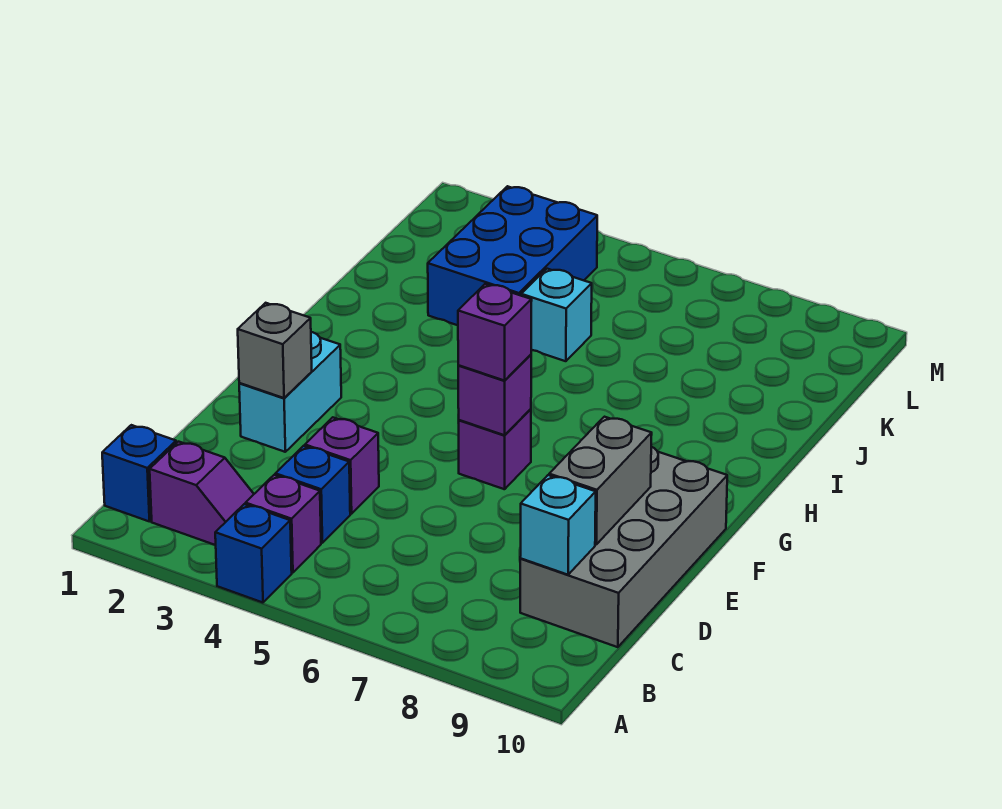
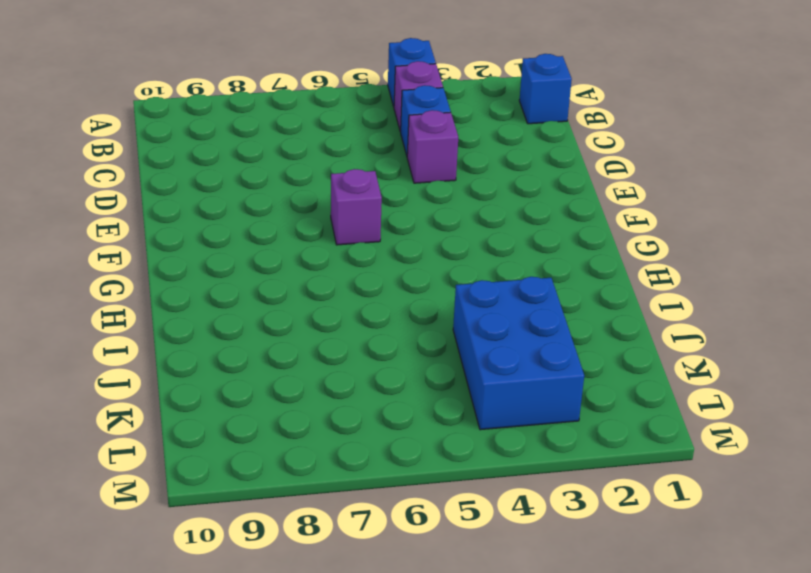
none -> purple 1x2 slope [150,442,254,545]
none -> grey 2x4 brick [520,447,727,647]
none -> cyan 1x2 brick [239,332,341,452]

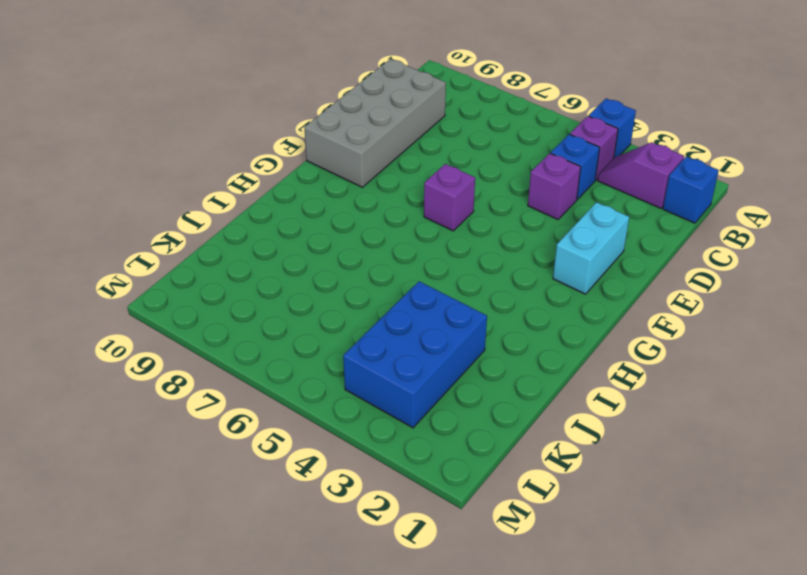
none -> cyan 1x1 brick [521,269,592,361]
none -> cyan 1x1 brick [520,475,596,575]
none -> grey 1x2 brick [549,417,652,544]

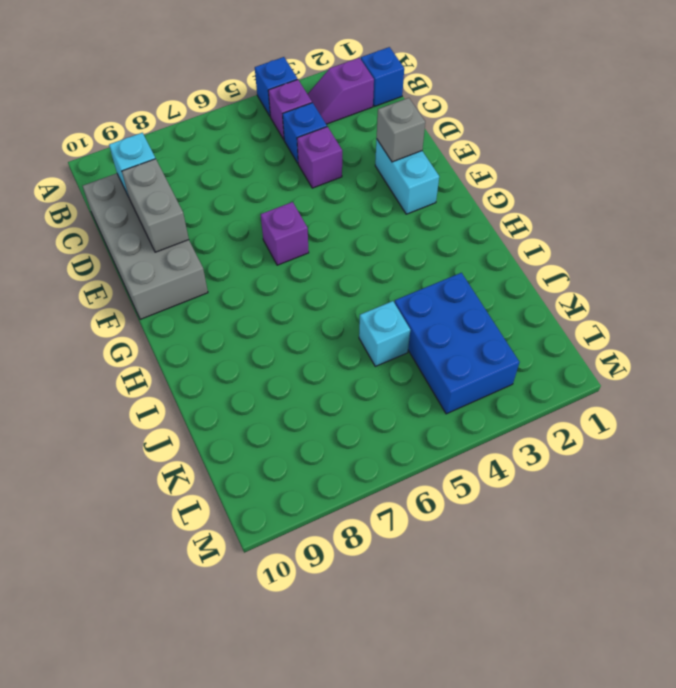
none -> purple 1x1 brick [458,355,531,435]
none -> purple 1x1 brick [458,284,532,381]

